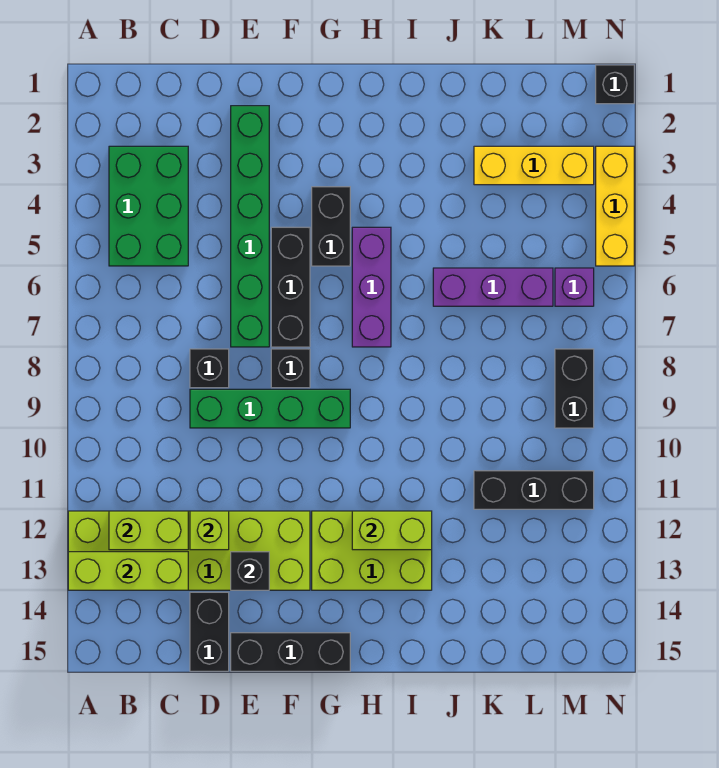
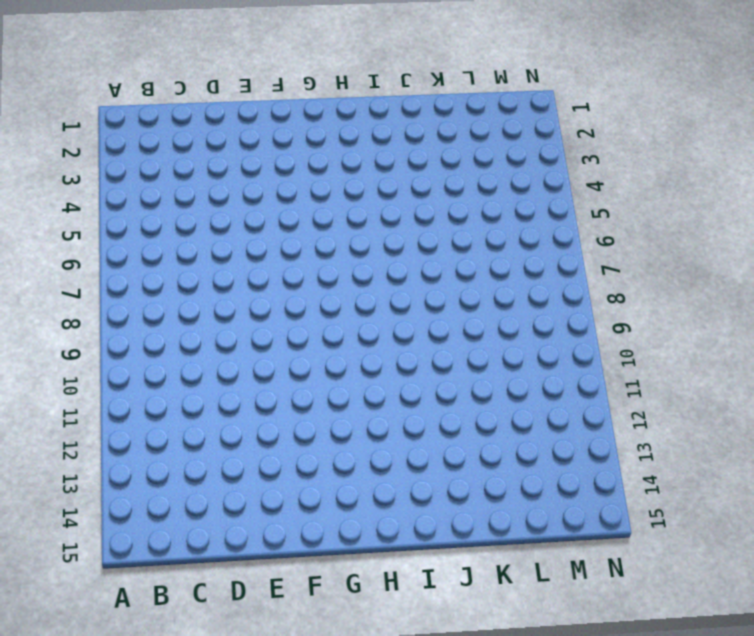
none -> lime 2x6 brick [68,511,310,590]
none -> green 2x3 brick [109,146,188,266]
none -> black 1x1 brick [190,349,229,388]

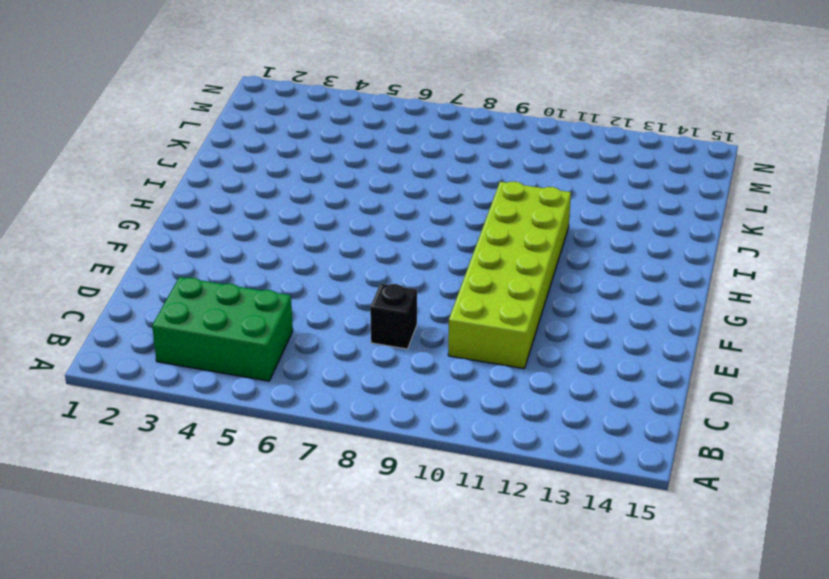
lime 2x6 brick [448,182,571,369] -> lime 2x6 brick moved to [68,511,310,590]
none -> green 1x4 brick [190,389,350,428]
none -> black 1x2 brick [190,592,229,671]
none -> green 1x6 brick [231,106,269,347]

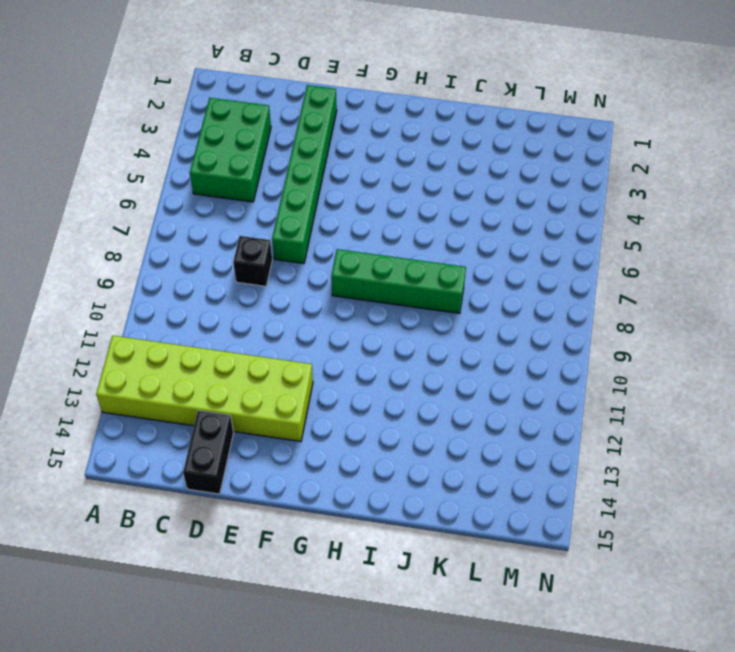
green 1x4 brick [331,249,466,313] -> green 1x4 brick moved to [190,389,350,428]
none -> black 1x3 brick [231,633,350,671]
none -> black 1x3 brick [271,227,310,347]
none -> black 1x1 brick [271,349,310,388]

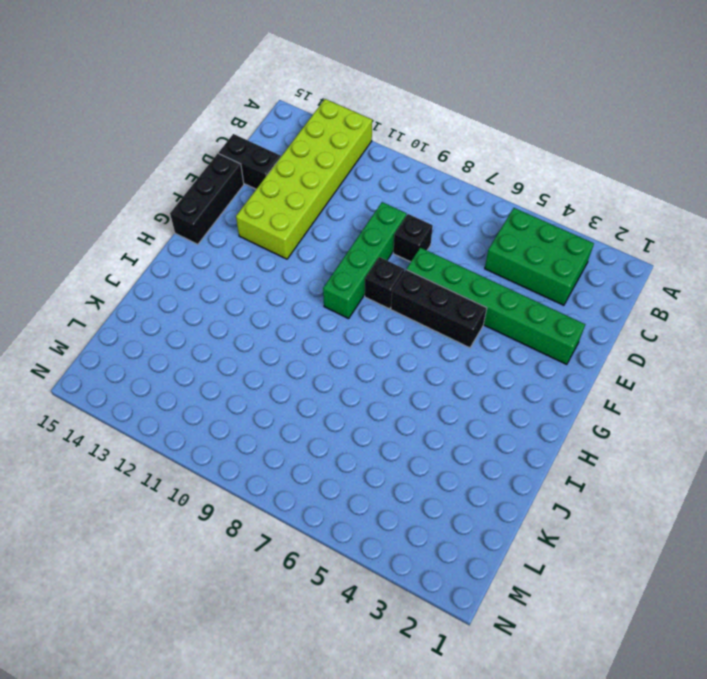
none -> black 1x2 brick [312,187,350,266]
none -> lime 2x3 brick [312,511,432,590]
none -> purple 1x3 brick [352,227,391,347]

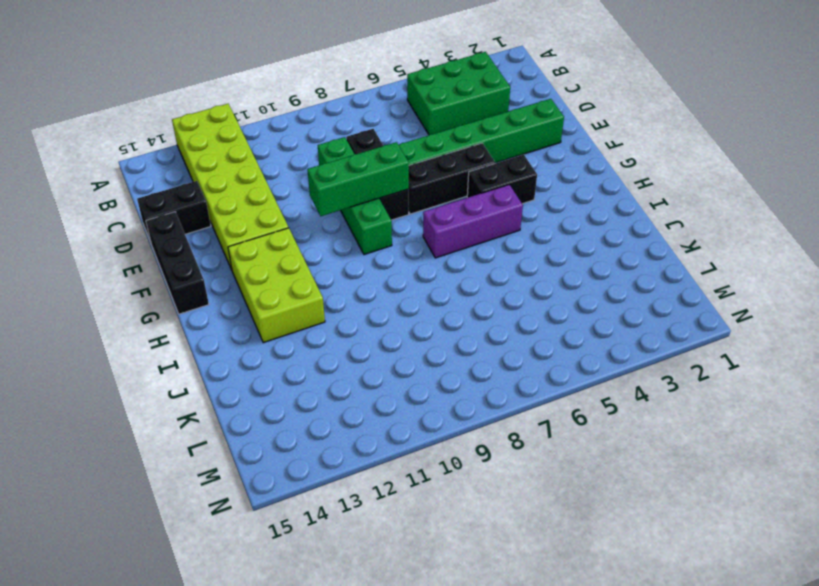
green 1x3 brick [307,142,409,216] -> none
none -> purple 1x3 brick [433,268,553,306]
none -> yellow 1x3 brick [474,146,594,185]
none -> black 1x3 brick [474,471,594,509]

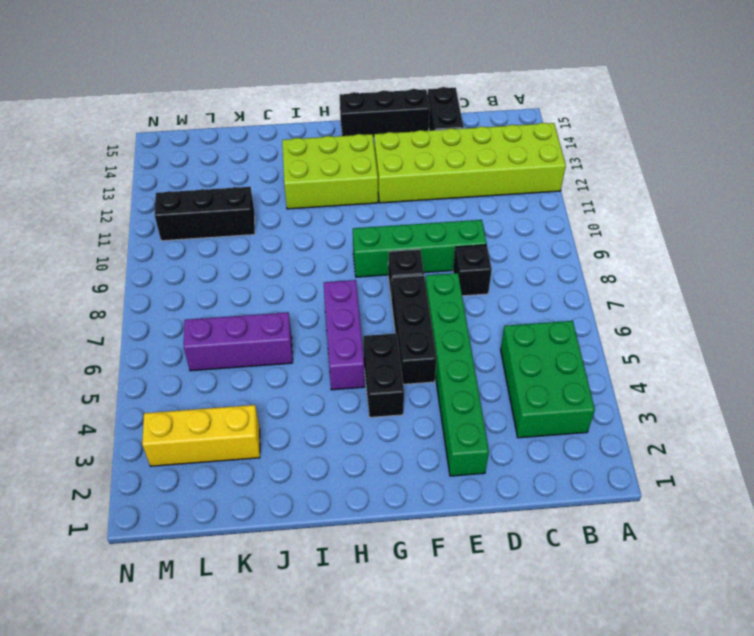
none -> purple 1x1 brick [555,268,594,306]
none -> black 1x2 brick [555,349,594,428]
none -> black 1x1 brick [596,65,634,104]

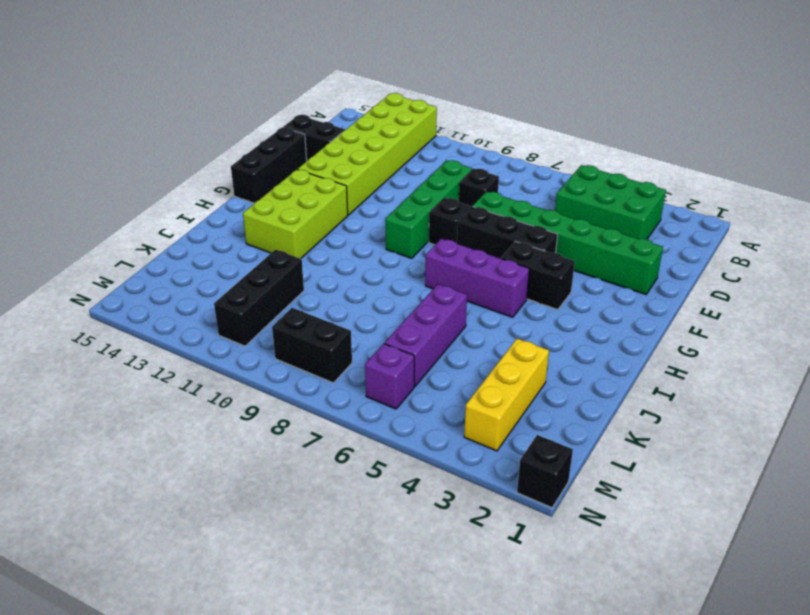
none -> yellow 1x3 brick [596,146,634,266]
none -> lime 1x3 brick [68,552,188,590]
none -> lime 1x2 brick [109,511,188,550]

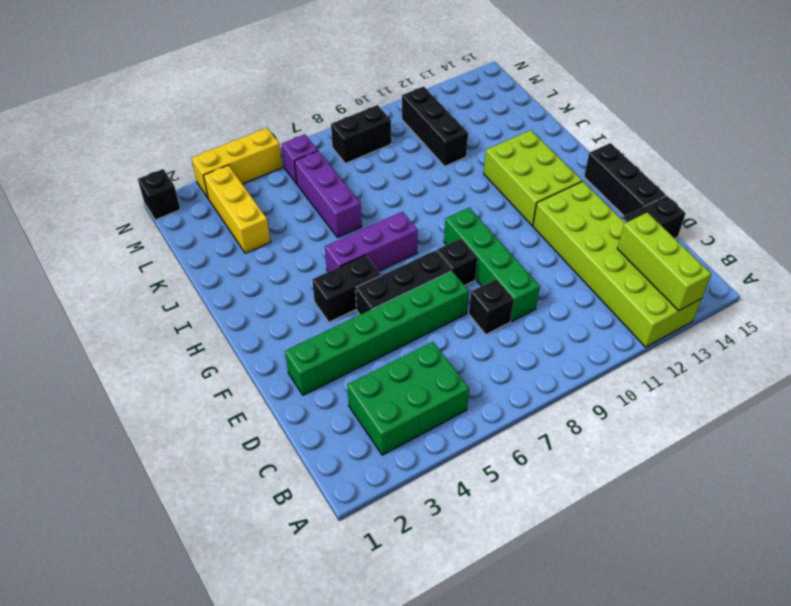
none -> lime 1x2 brick [109,511,188,550]
none -> lime 1x1 brick [190,511,229,550]
none -> black 1x1 brick [231,552,269,590]

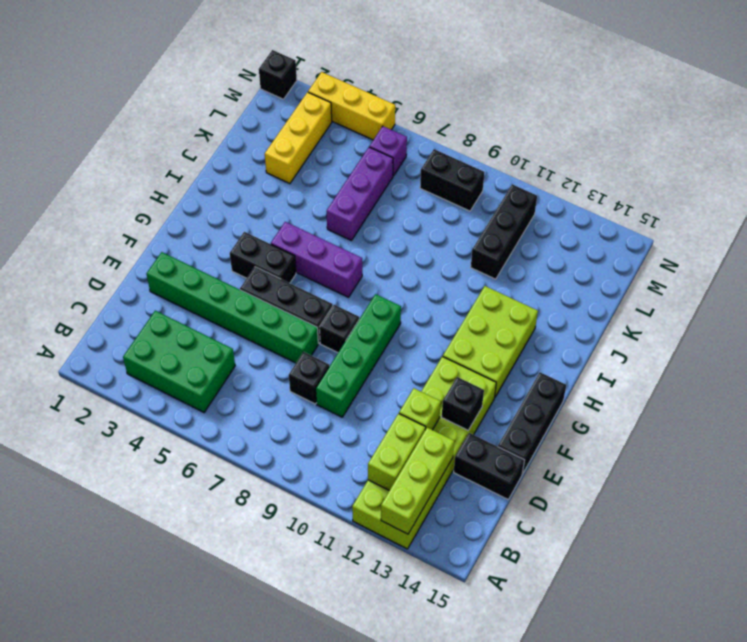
none -> lime 1x2 brick [352,511,432,550]

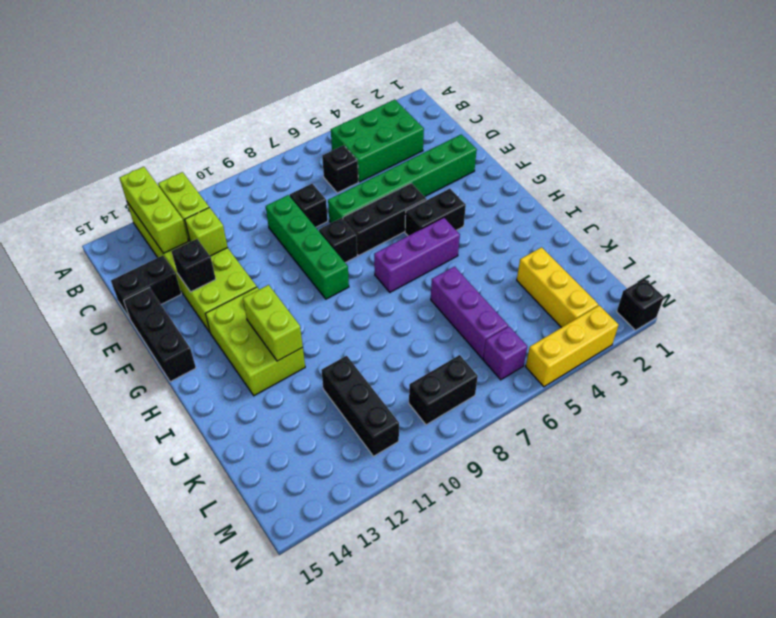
black 1x1 brick [322,145,358,193] -> none

